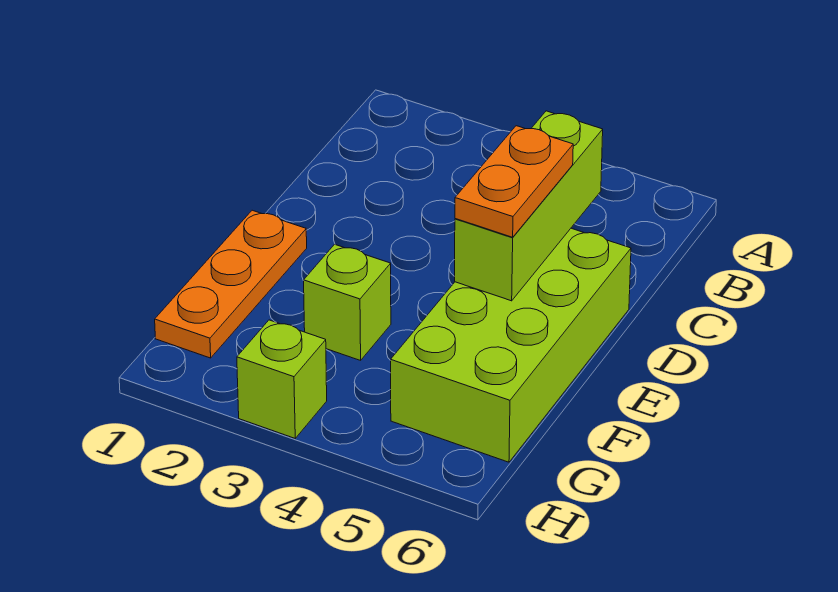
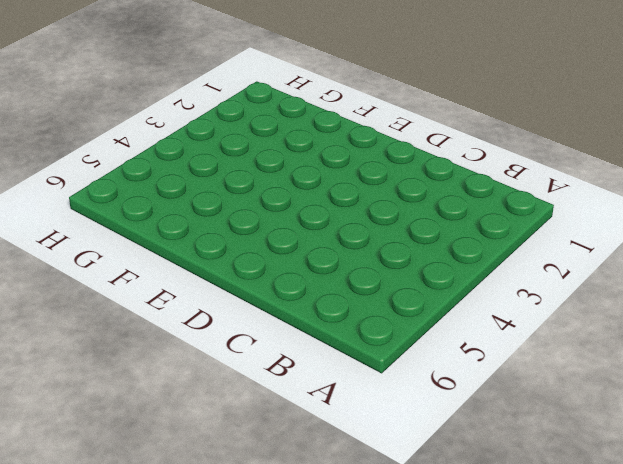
none -> lime 2x4 brick [391,228,631,462]
none -> orange 1x3 plate [155,210,307,358]

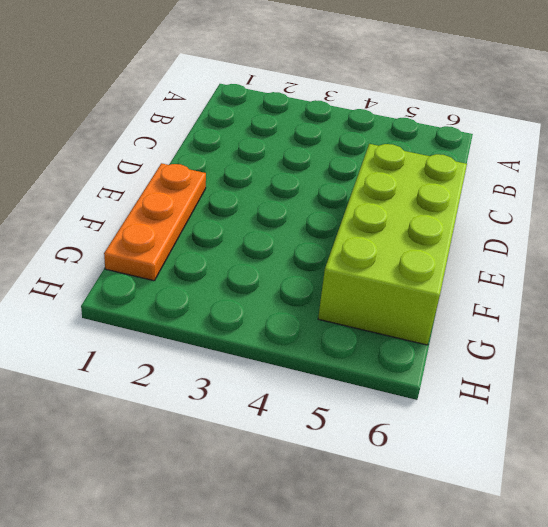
none -> lime 1x1 brick [304,244,391,360]
none -> lime 1x1 brick [237,320,327,438]

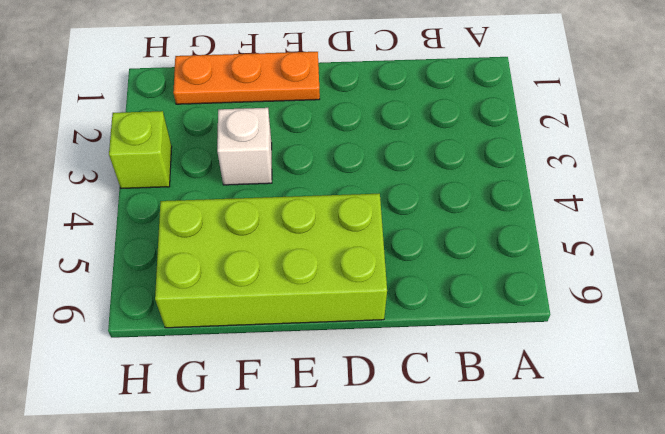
white 1x1 brick [217,108,272,185] -> lime 1x1 brick [304,244,391,360]
none -> lime 1x3 brick [455,111,603,301]
none -> orange 1x2 plate [455,126,573,237]

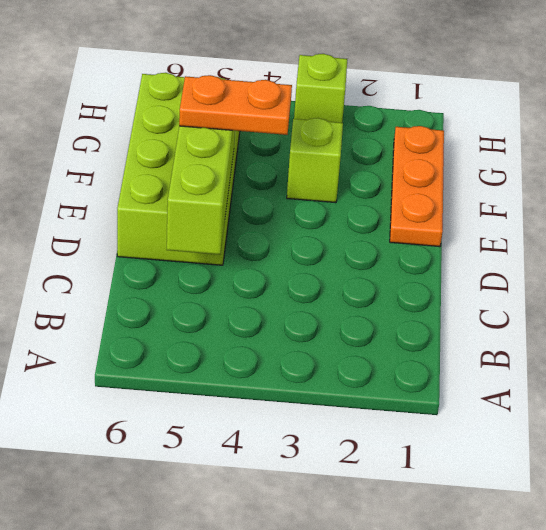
orange 1x2 plate [179,75,292,135] -> orange 1x2 plate turned to [455,126,573,237]

